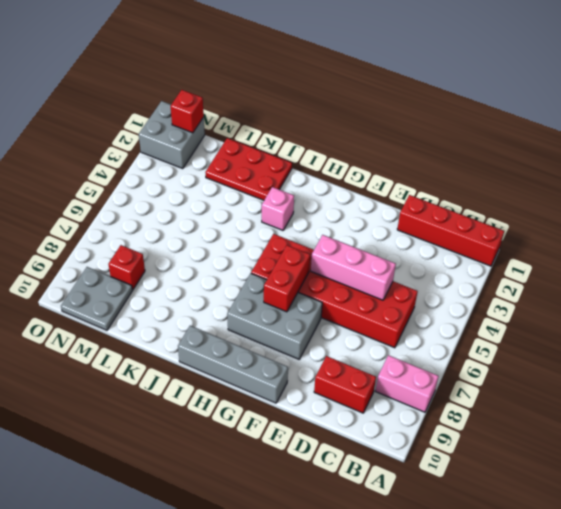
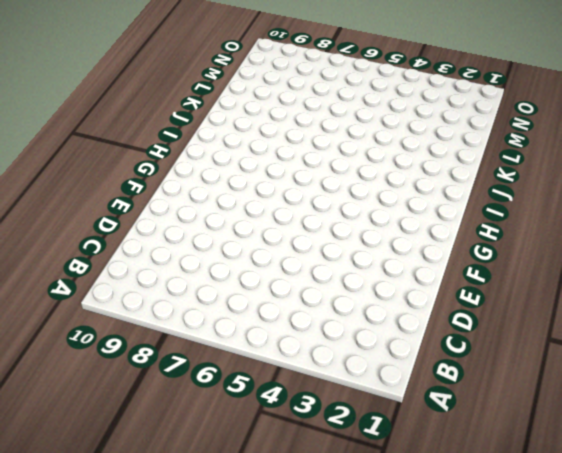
none -> red 1x4 brick [397,195,504,266]
none -> pink 1x2 brick [376,355,439,412]
none -> red 2x6 brick [251,234,418,348]

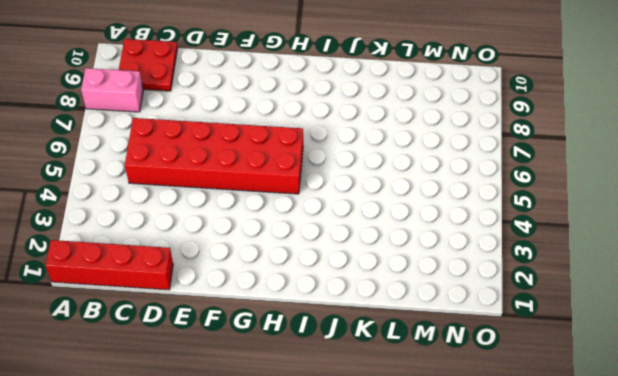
red 2x2 plate [119,39,178,91] -> red 1x2 brick [314,356,376,413]
none -> grey 2x3 brick [227,274,322,359]
none -> grey 1x4 brick [178,326,288,403]
none -> pink 1x1 brick [262,187,294,230]

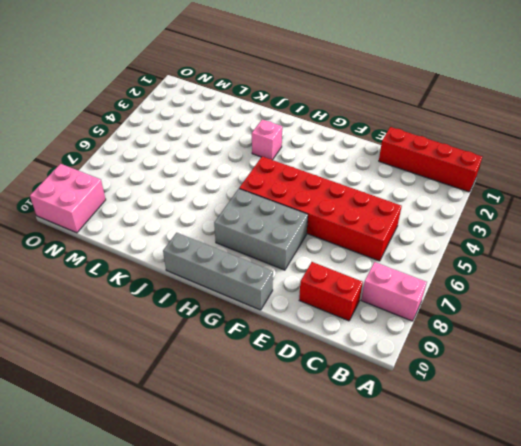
pink 2x2 brick [30,164,106,233] -> grey 2x2 plate [61,267,132,330]
none -> red 2x3 plate [205,138,292,200]
none -> red 1x1 brick [108,245,145,290]
none -> grey 2x2 brick [139,101,205,169]

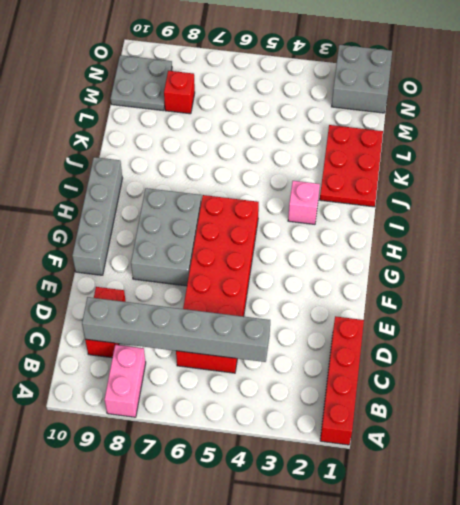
grey 1x6 brick [82,297,270,362] -> none
none -> pink 1x3 brick [311,235,396,300]
none -> red 1x2 brick [264,245,310,312]
none -> red 1x1 brick [171,90,204,133]

